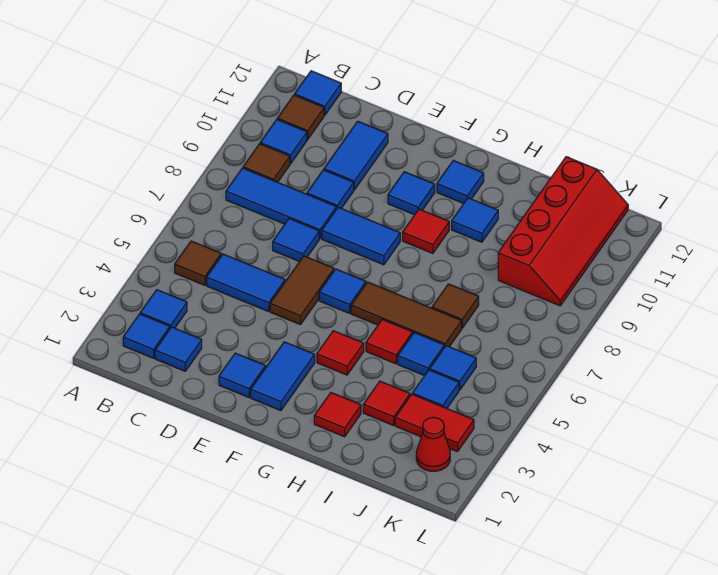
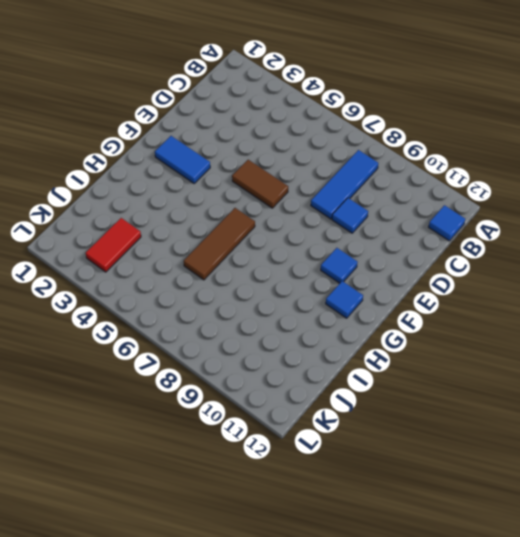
none -> blue 1x1 tile [123,314,170,358]
none -> blue 1x1 tile [140,290,187,328]
none -> brown 1x1 tile [175,241,221,285]
none -> brown 1x1 tile [243,144,290,182]

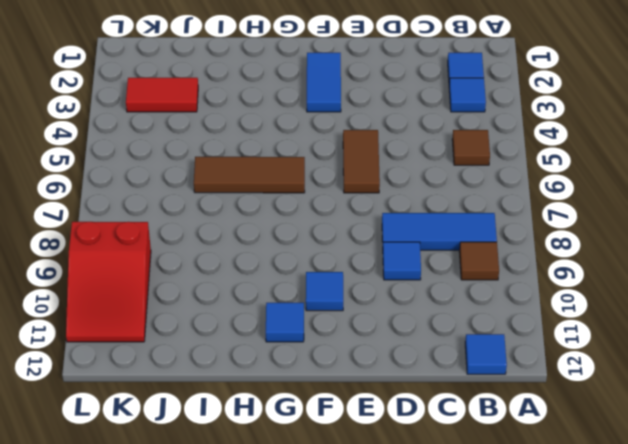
red 2x3 slope [66,222,151,342] -> red 2x4 slope [498,157,628,306]
none -> blue 1x1 tile [260,120,307,164]
none -> brown 1x1 tile [277,95,324,140]
none -> blue 1x1 tile [155,327,202,371]
none -> blue 1x2 tile [207,254,285,311]

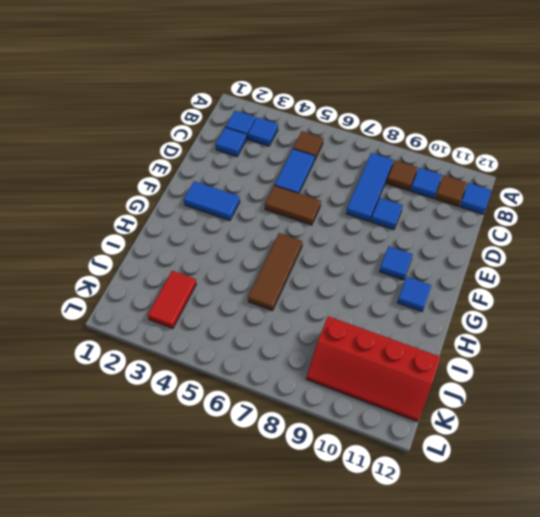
none -> blue 1x1 tile [273,219,319,262]
none -> blue 1x2 tile [324,121,388,190]
none -> blue 1x1 tile [219,353,266,397]
none -> blue 1x2 tile [322,207,400,265]

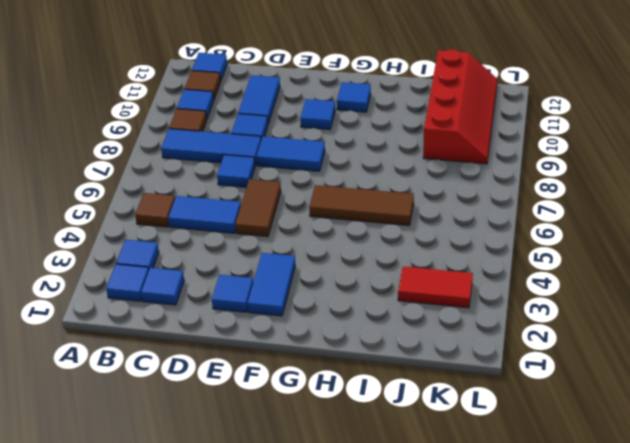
none -> blue 1x1 tile [319,269,366,313]
none -> red 1x1 tile [317,331,364,375]
none -> red 1x1 tile [403,209,449,254]
none -> red 1x1 tile [314,393,361,437]

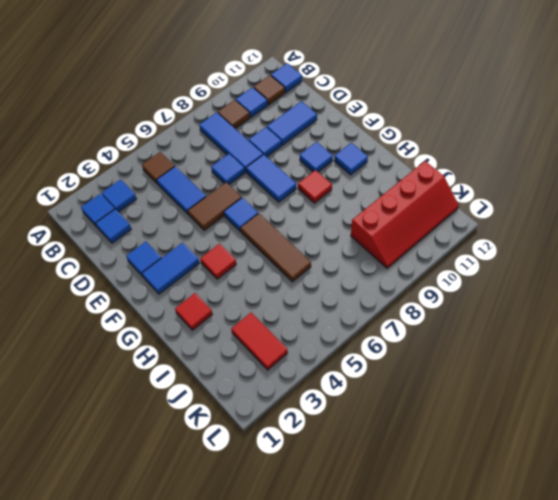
none -> red 1x1 tile [366,319,413,364]
none -> blue 1x1 tile [452,198,498,242]
none -> red 1x1 tile [363,381,410,425]
none -> blue 1x1 tile [398,333,444,376]

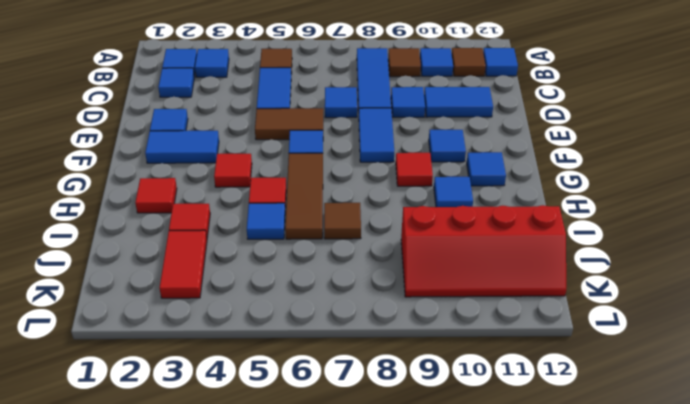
none -> blue 1x1 tile [412,370,459,408]
none -> blue 1x1 tile [430,346,476,390]
none -> red 1x1 cone [416,417,450,471]

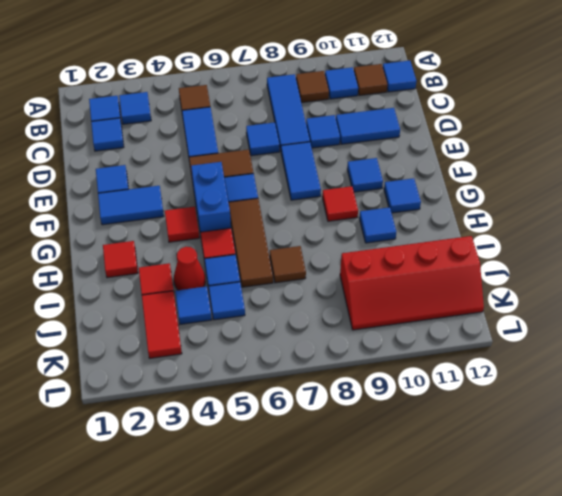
blue 1x2 brick [191,162,231,235] -> none
red 1x1 cone [174,247,205,290] -> red 1x1 cone moved to [416,417,450,471]

